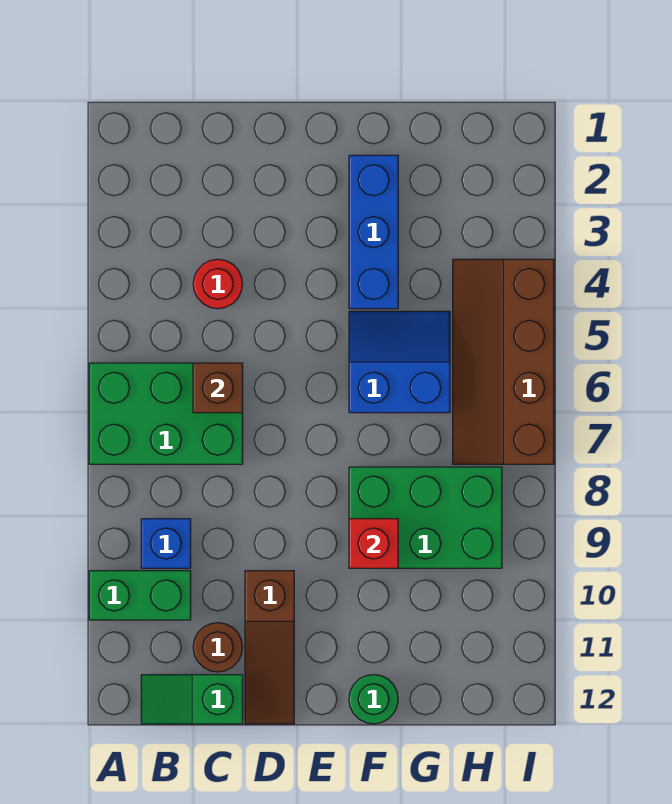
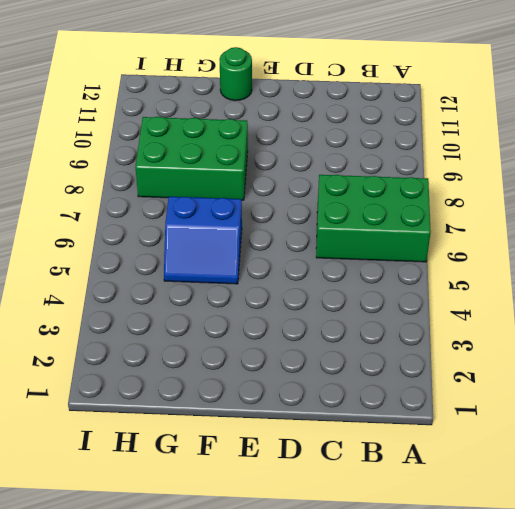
none -> green 1x2 brick [89,571,191,620]
none -> blue 1x1 brick [141,519,191,568]
none -> green 1x2 slope [141,675,243,724]

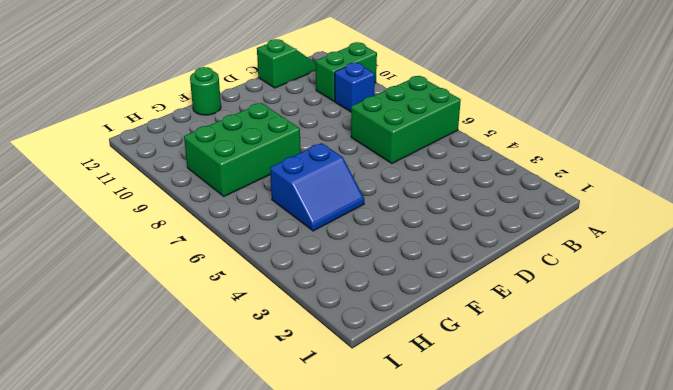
none -> red 1x1 round brick [193,259,242,309]
none -> brown 1x1 round brick [193,623,243,672]
none -> brown 1x3 slope [245,571,294,724]

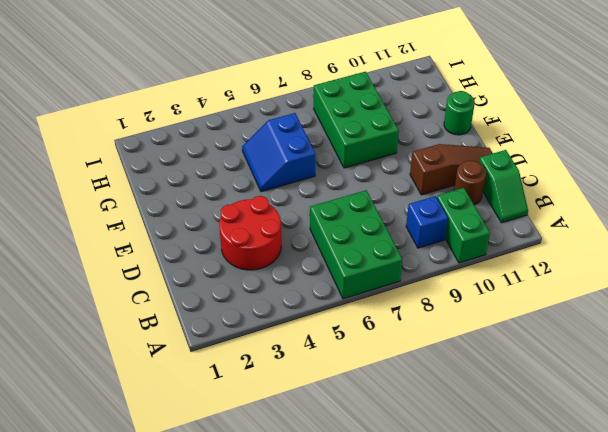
red 2x2 round brick [219,196,281,270] -> red 1x1 round brick [193,259,242,309]
none -> blue 1x3 brick [349,155,398,309]
none -> brown 2x4 slope [453,259,554,464]
none -> brown 1x1 brick [193,363,243,413]

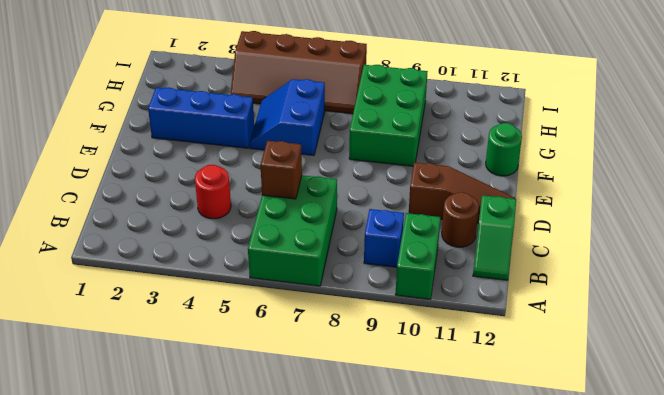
none -> red 1x1 brick [349,519,398,568]

